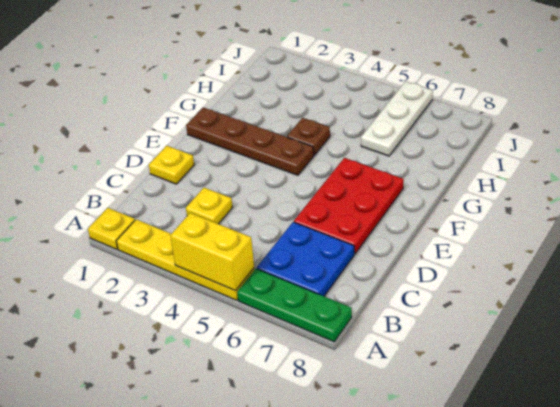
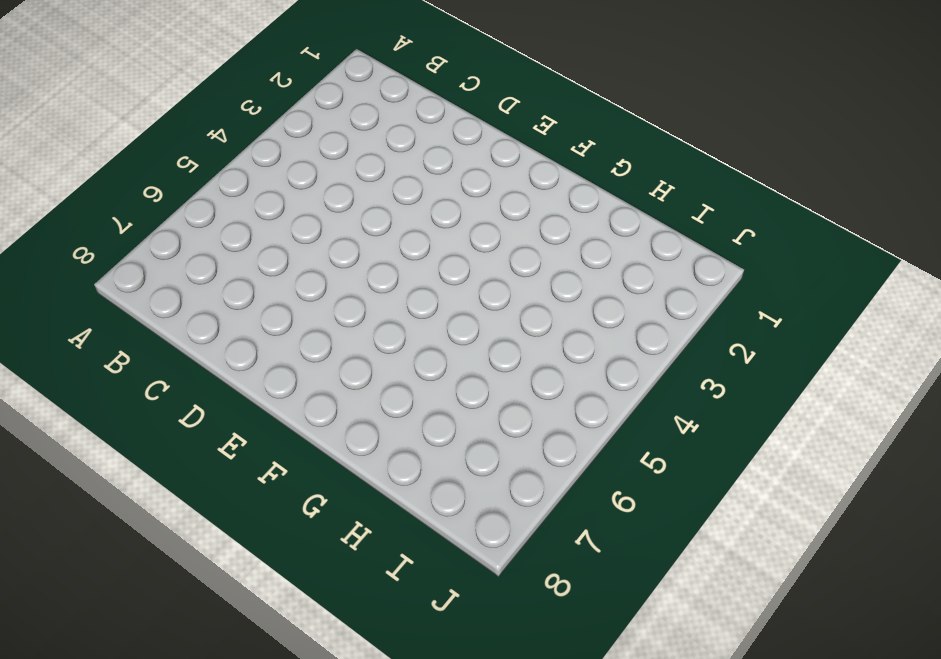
none -> yellow 1x1 plate [88,208,135,249]
none -> yellow 1x4 plate [116,219,254,300]

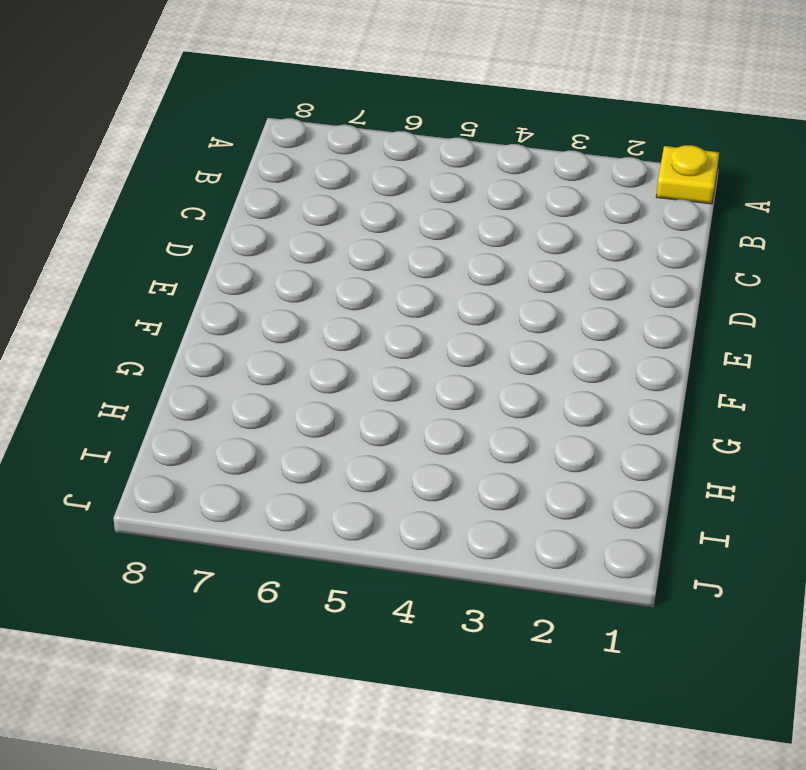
none -> yellow 1x4 plate [116,219,254,300]
none -> green 1x3 plate [237,269,352,342]

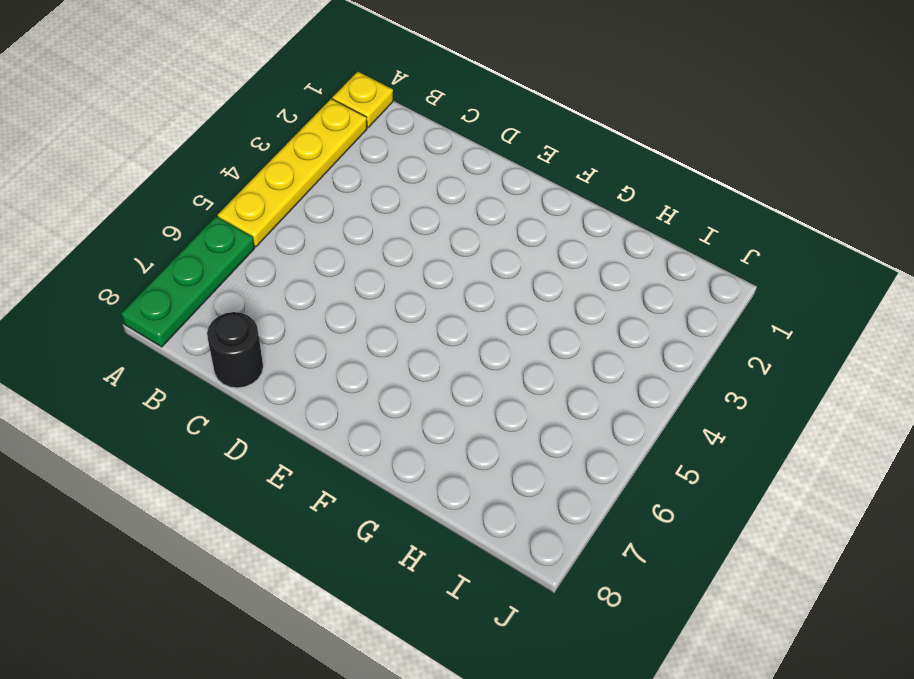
black 1x1 round brick [207,312,263,388] -> none
none -> blue 2x2 plate [257,222,354,296]
none -> yellow 1x1 plate [186,188,233,224]

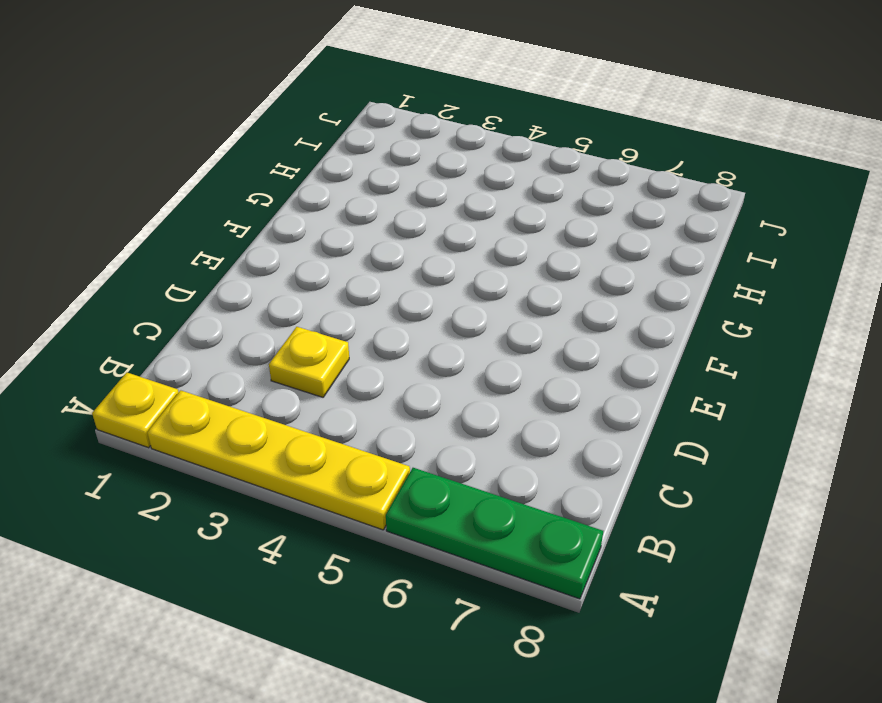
none -> blue 2x2 plate [257,222,354,296]
none -> yellow 1x1 plate [149,146,194,184]

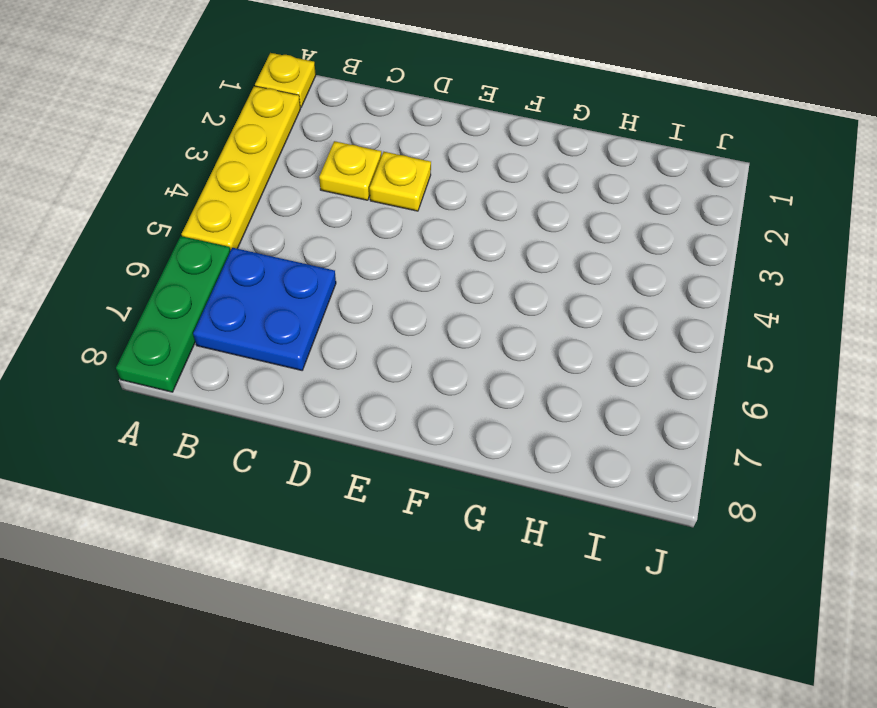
yellow 1x1 plate [370,152,431,211] -> yellow 1x1 plate moved to [149,146,194,184]
none -> red 2x3 plate [294,158,404,254]
none -> brown 1x4 plate [186,107,314,175]

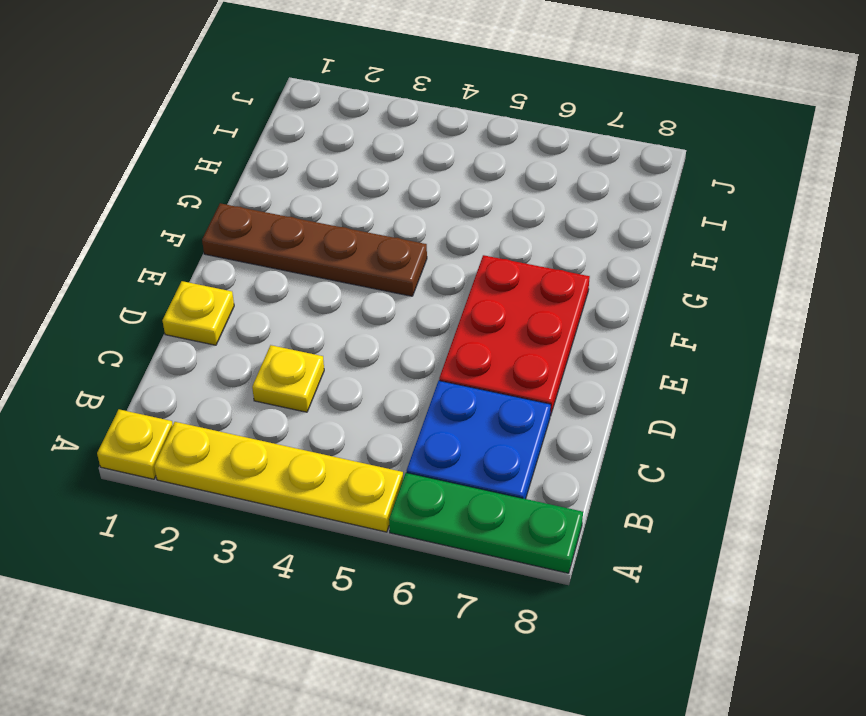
none -> brown 1x1 plate [287,118,330,155]
none -> white 1x3 plate [361,81,433,156]

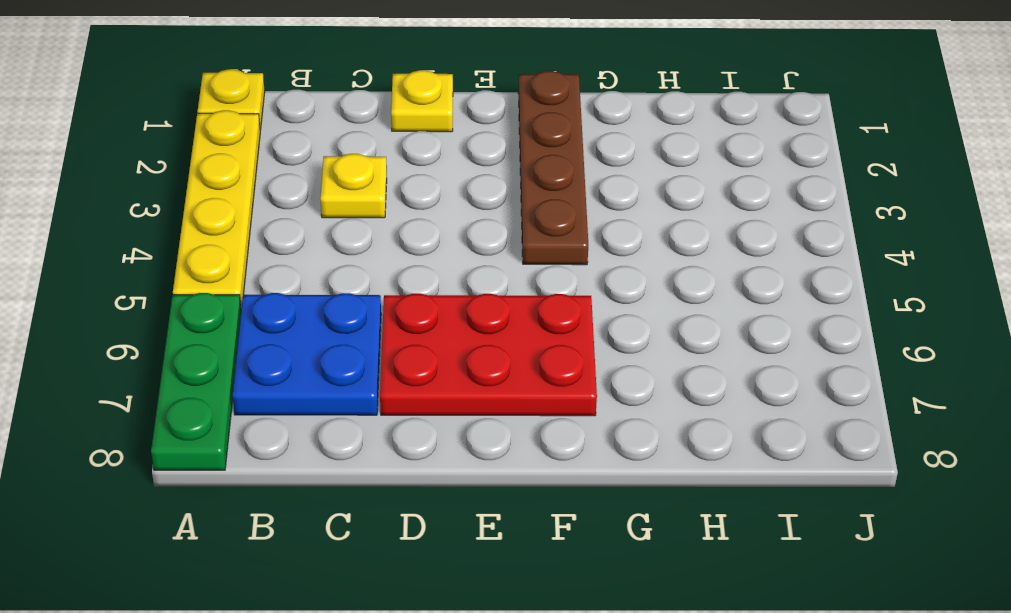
none -> brown 1x1 plate [287,118,330,155]
none -> white 1x3 plate [361,81,433,156]

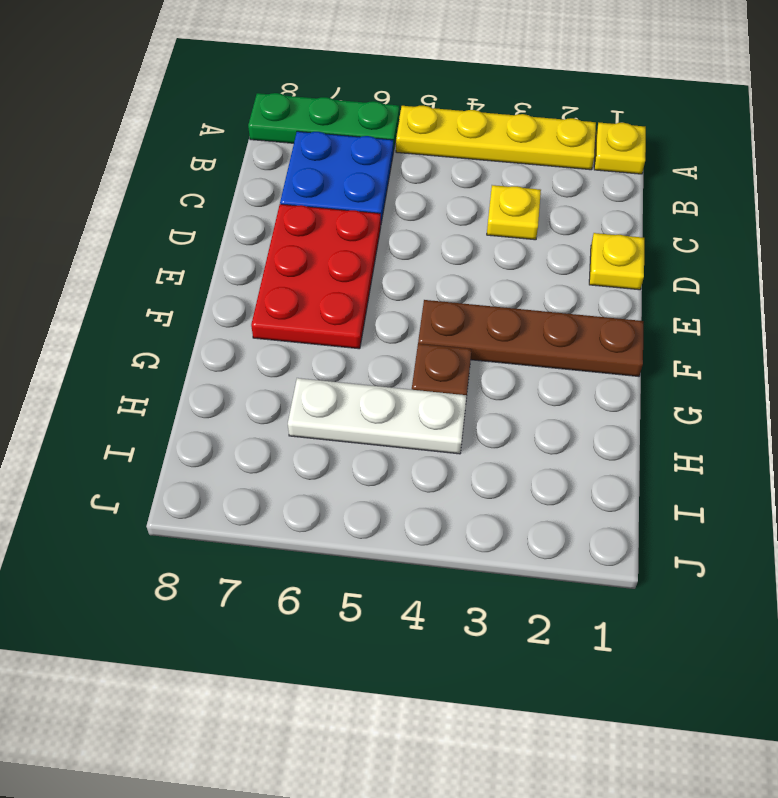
white 1x3 plate [288,378,467,454] -> white 1x3 plate turned to [361,81,433,156]
none -> yellow 1x2 brick [170,213,254,291]

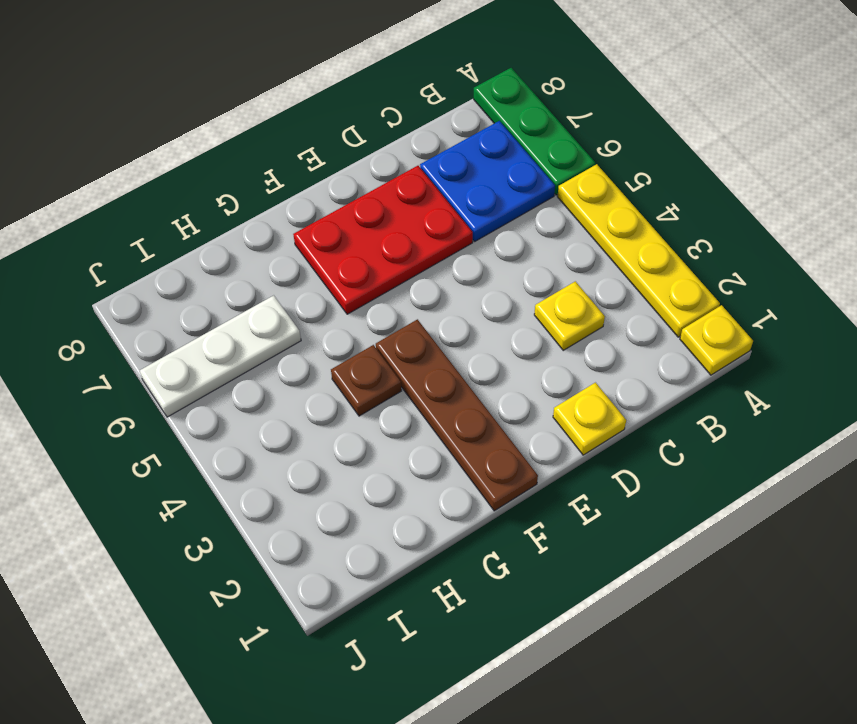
none -> yellow 1x2 brick [170,213,254,291]

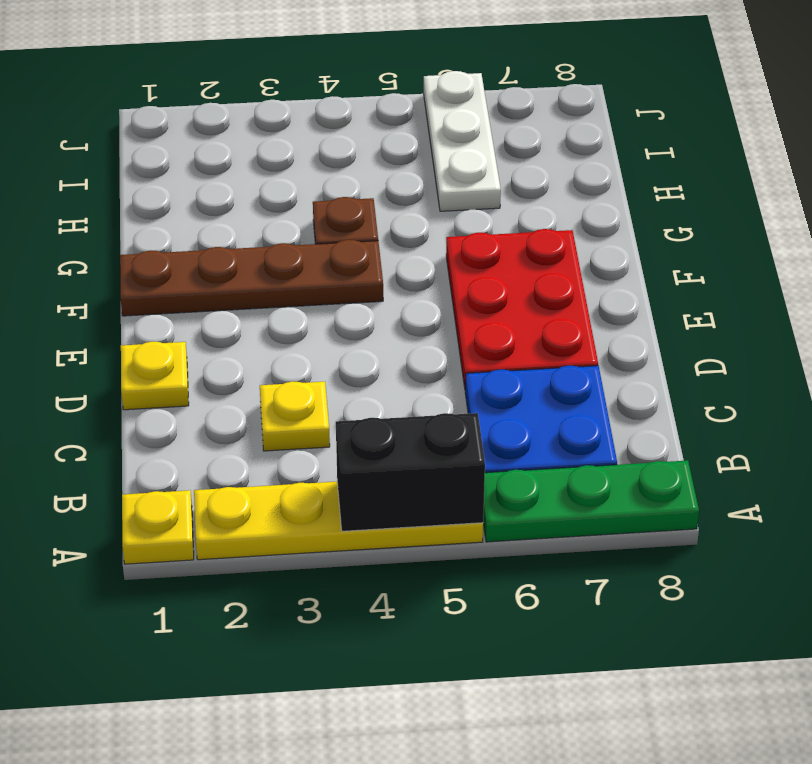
black 1x2 brick [336,413,485,531] -> yellow 1x2 brick [170,213,254,291]

